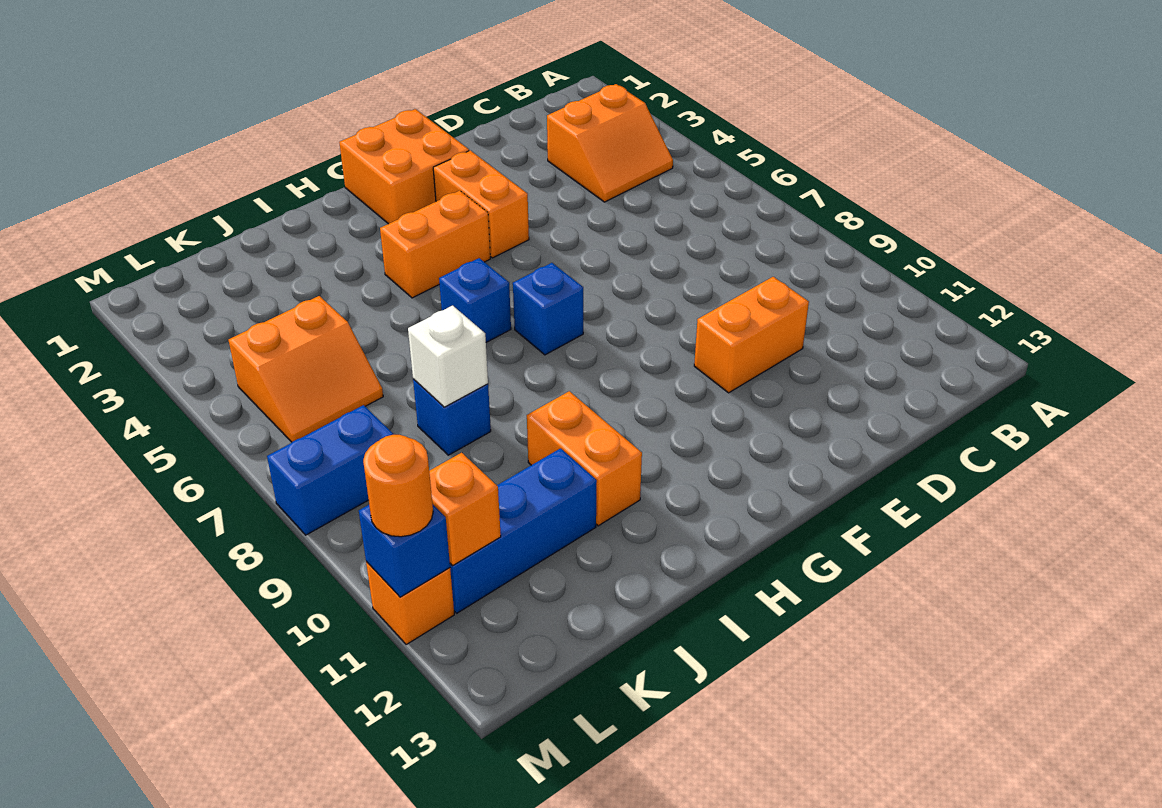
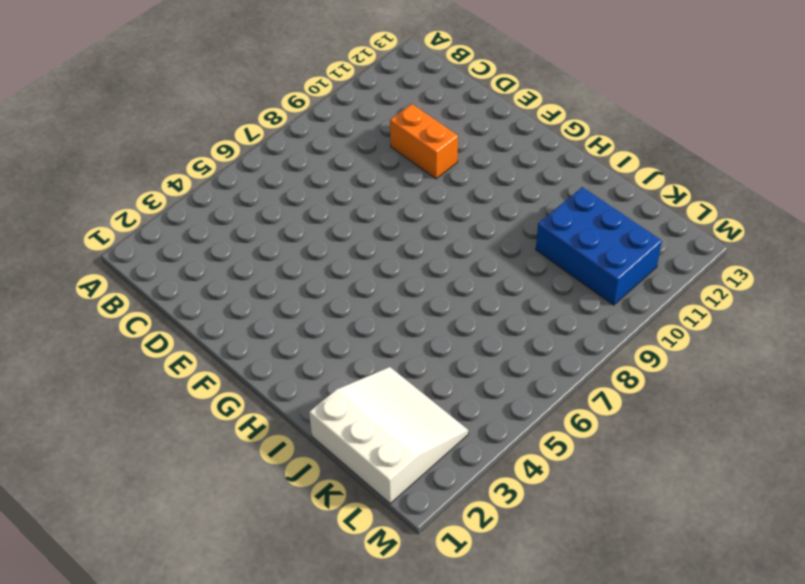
white 3x3 slope [309,367,468,504] -> none
blue 2x3 brick [536,187,662,305] -> blue 1x3 brick [450,448,597,613]
none -> orange 2x2 slope [547,84,673,202]
none -> orange 2x2 brick [339,109,469,224]
none -> orange 1x2 brick [433,150,529,258]

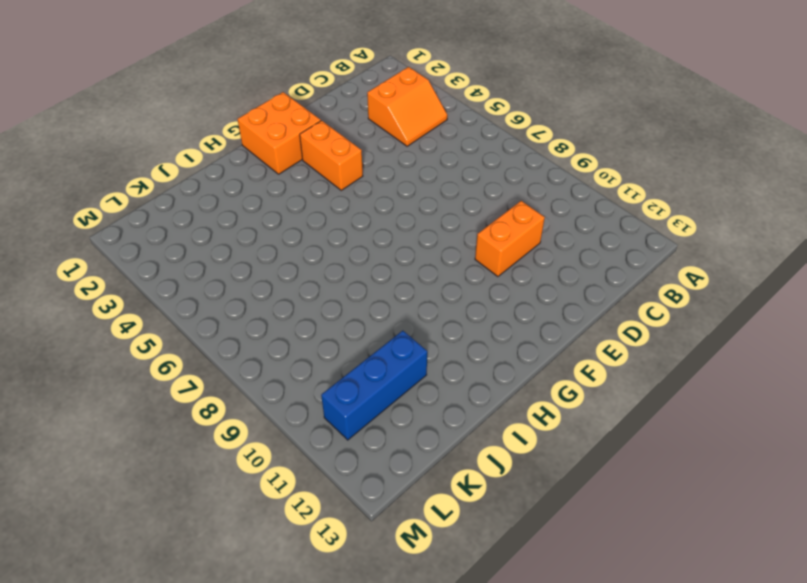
none -> orange 1x2 brick [380,191,490,298]
none -> blue 1x1 brick [513,263,583,355]
none -> blue 1x1 brick [439,258,511,342]

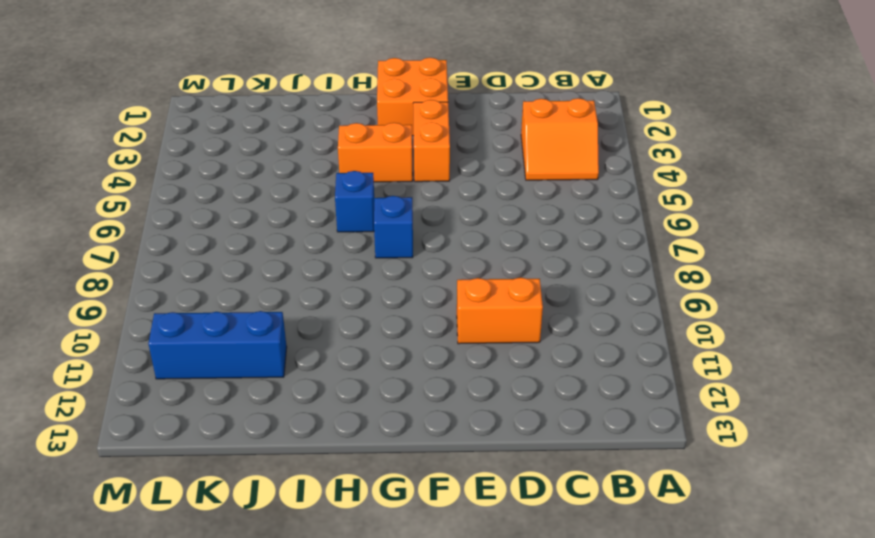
none -> orange 1x2 brick [527,391,642,526]
none -> blue 1x1 brick [413,379,491,455]
none -> orange 2x2 slope [229,296,383,442]

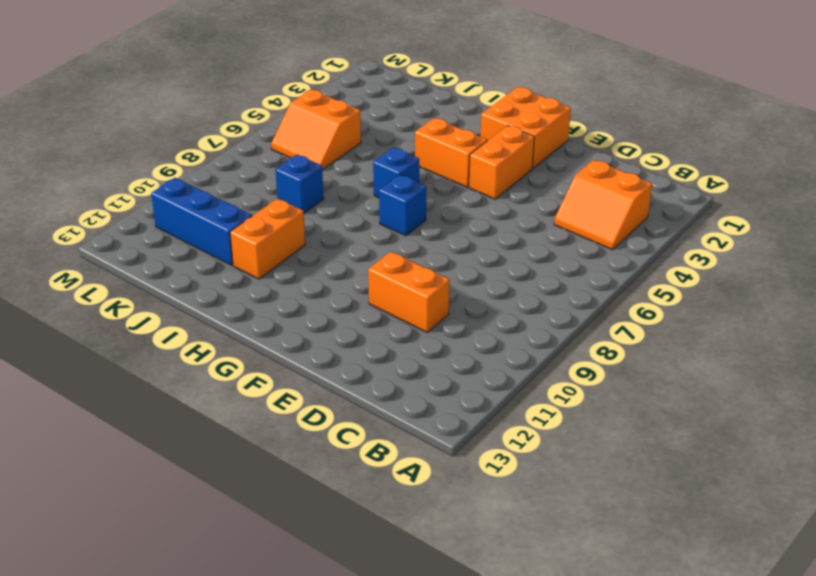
none -> blue 1x2 brick [267,405,394,535]
none -> orange 1x1 brick [366,562,454,645]
none -> white 1x1 brick [408,306,488,407]

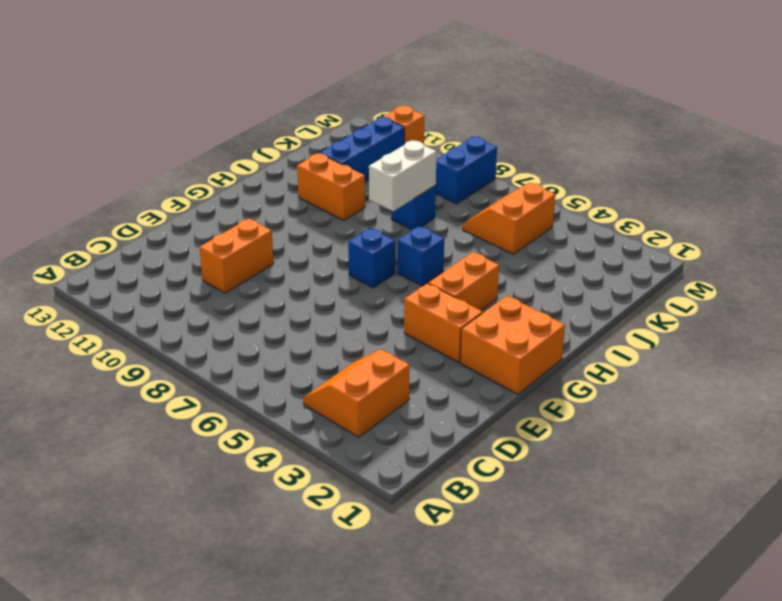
white 1x2 brick [369,140,437,211] -> white 1x1 brick [408,306,488,407]
none -> orange 1x1 brick [429,453,501,565]
none -> blue 1x1 brick [359,505,450,597]
none -> orange 1x1 round brick [363,435,433,537]

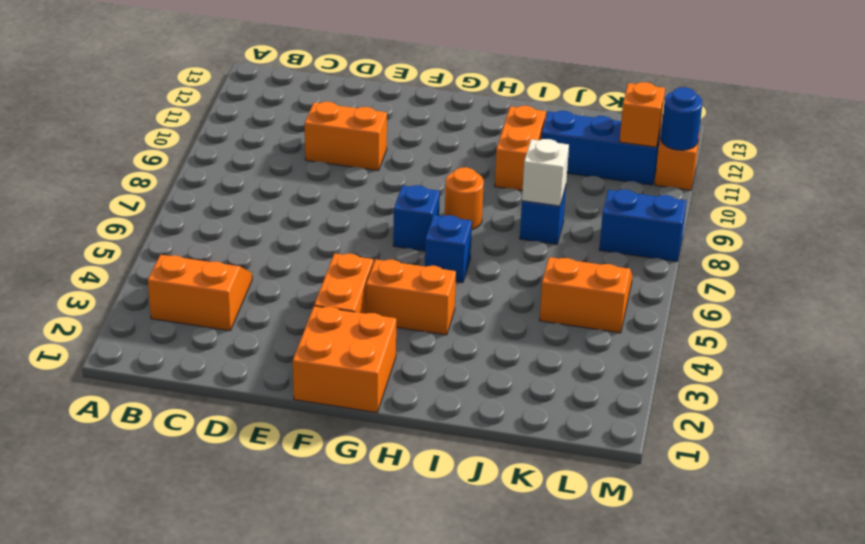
orange 1x1 round brick [445,167,484,230] -> orange 1x1 round brick moved to [363,435,433,537]
blue 1x1 round brick [661,87,702,150] -> blue 1x1 brick [359,505,450,597]

